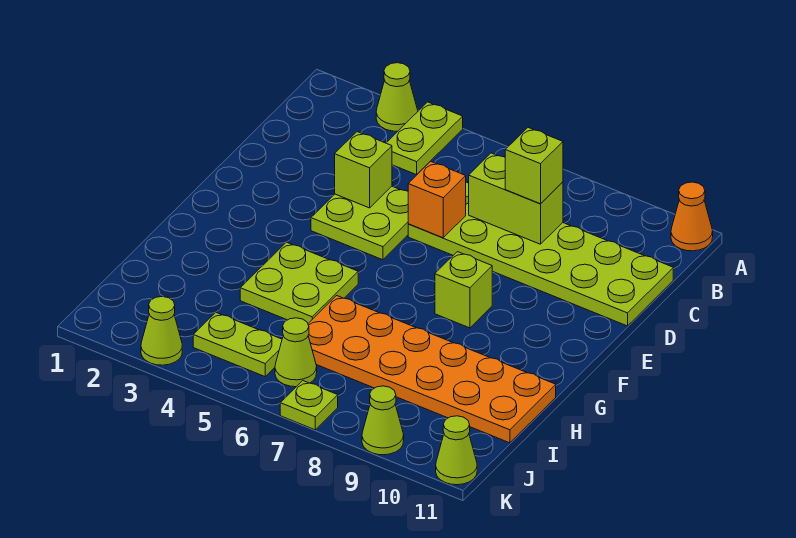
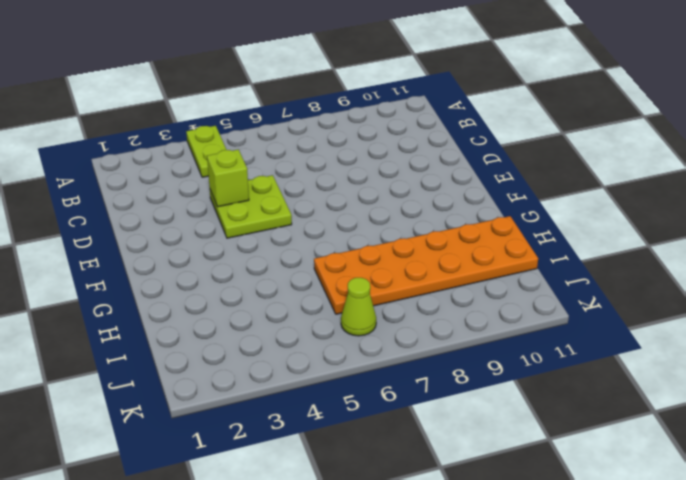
none -> lime 1x1 cone [376,63,418,131]
none -> orange 1x1 cone [671,182,713,251]
none -> lime 2x6 plate [408,182,673,326]

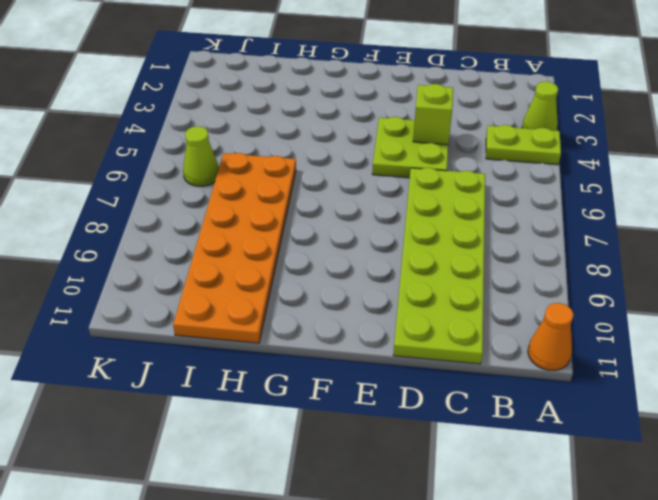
none -> lime 1x1 brick [435,252,492,328]
none -> lime 2x2 plate [240,242,358,323]
none -> lime 1x2 plate [193,313,282,376]

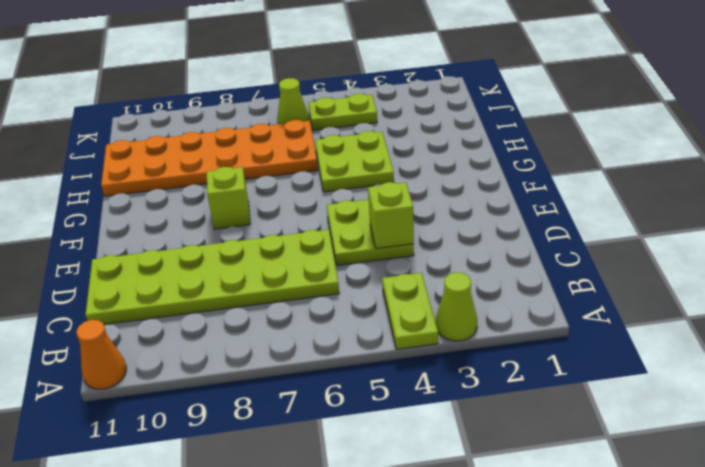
none -> lime 1x1 cone [141,297,182,365]
none -> lime 1x1 plate [280,381,338,430]
none -> lime 1x1 cone [362,386,404,455]

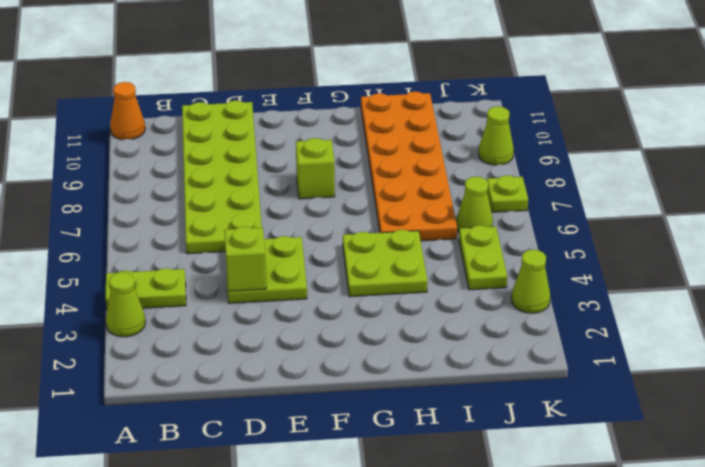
none -> lime 1x1 cone [436,416,477,485]
none -> lime 1x2 brick [469,153,563,244]
none -> orange 1x1 brick [408,161,466,238]

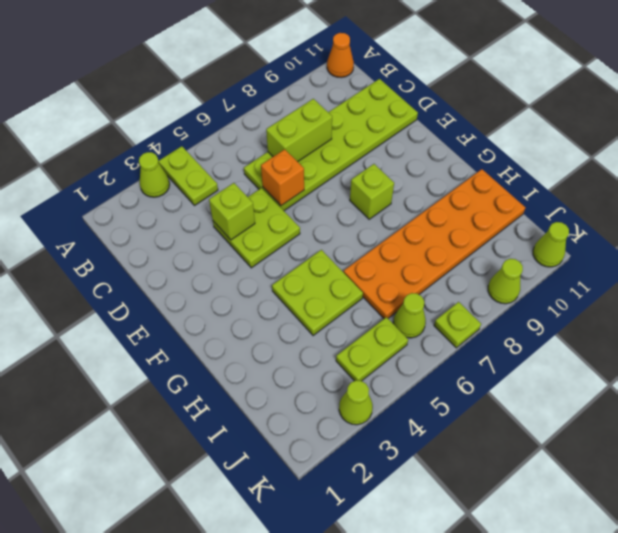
none -> lime 1x1 brick [505,128,563,204]

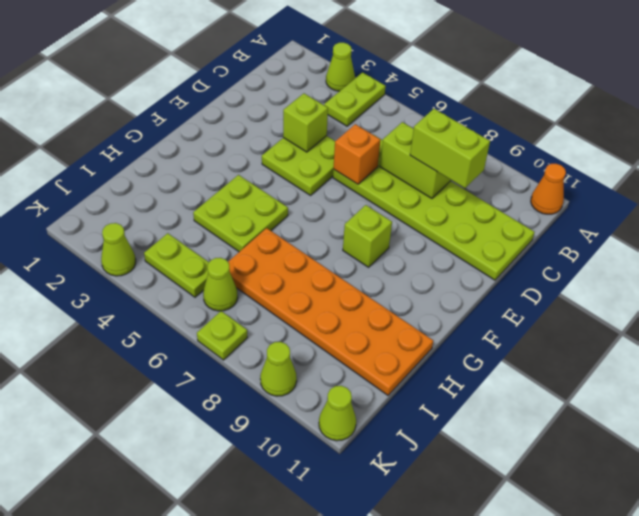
lime 1x2 brick [410,109,490,188] -> lime 1x1 brick [505,128,563,204]

